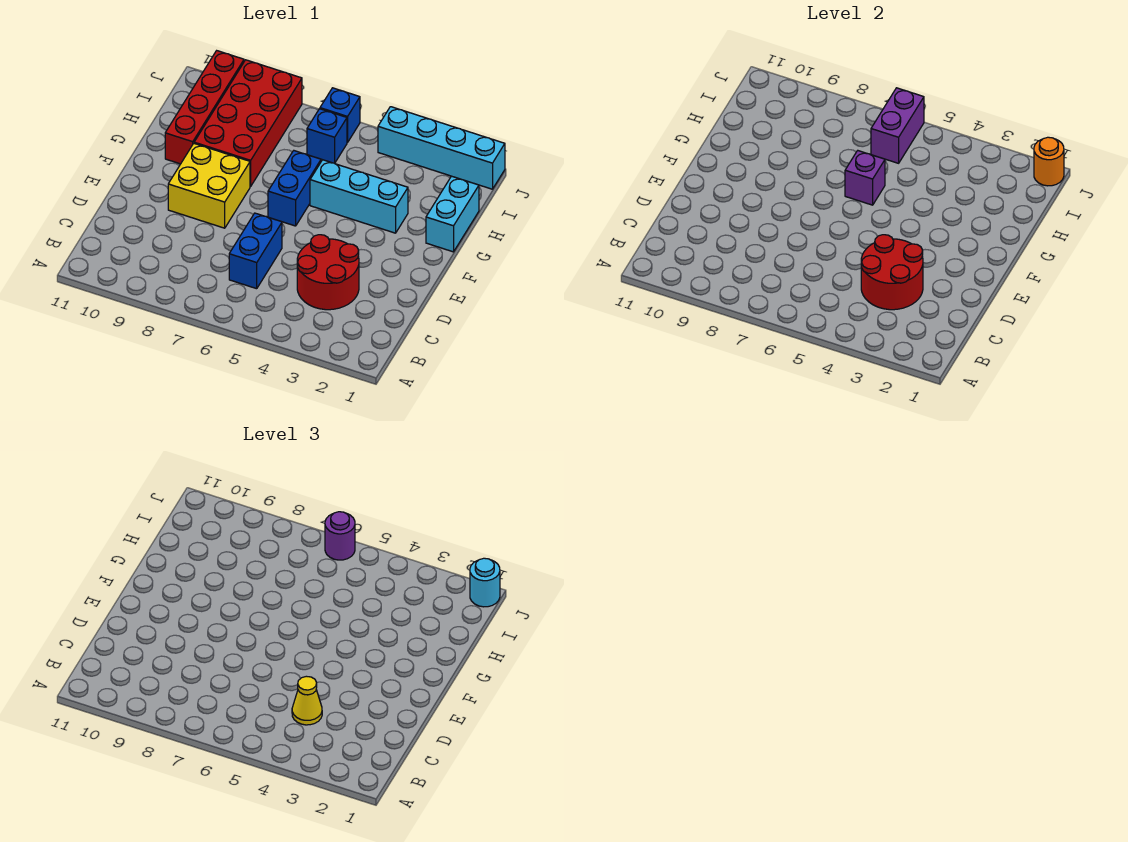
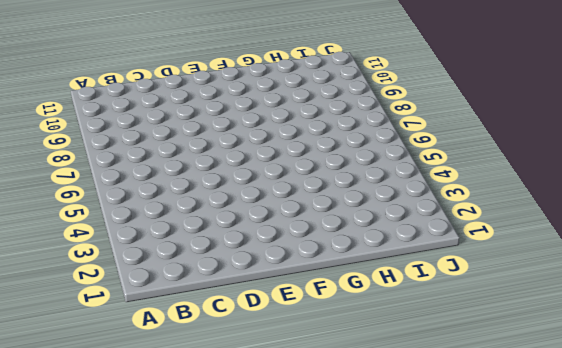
none -> red 2x2 round brick [297,235,359,310]
none -> blue 1x2 brick [229,213,282,289]
none -> yellow 2x2 brick [168,144,250,228]

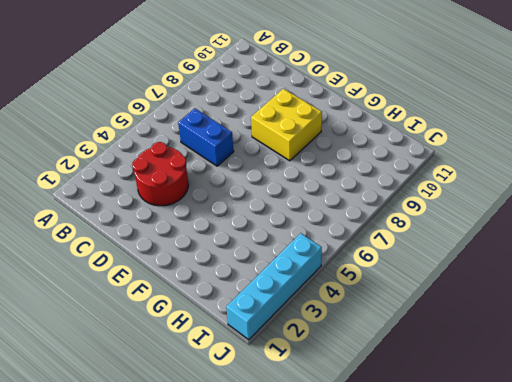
none -> blue 1x2 brick [268,151,321,226]
none -> cyan 1x2 brick [426,176,479,252]
none -> cyan 1x3 brick [310,160,408,233]

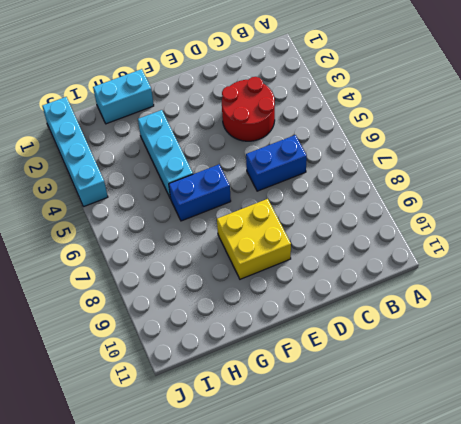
none -> red 2x4 brick [194,60,302,186]
none -> red 1x4 brick [165,51,244,164]
none -> blue 1x1 brick [307,109,347,163]

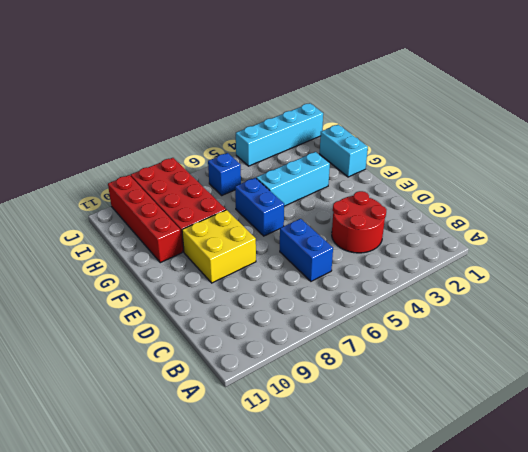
none -> blue 1x1 brick [320,88,360,143]
none -> red 2x2 round brick [861,235,923,310]
none -> purple 1x1 brick [845,151,885,205]

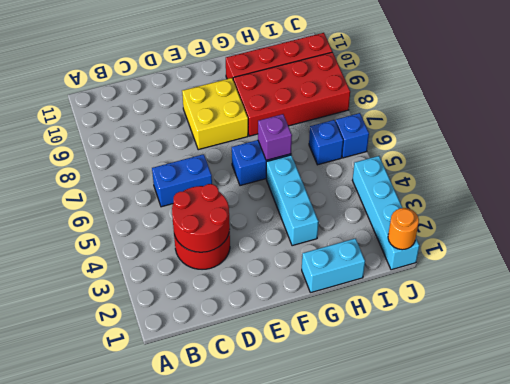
none -> purple 1x2 brick [871,88,924,163]
none -> yellow 1x1 cone [292,676,322,725]
none -> cyan 1x1 round brick [470,558,500,607]

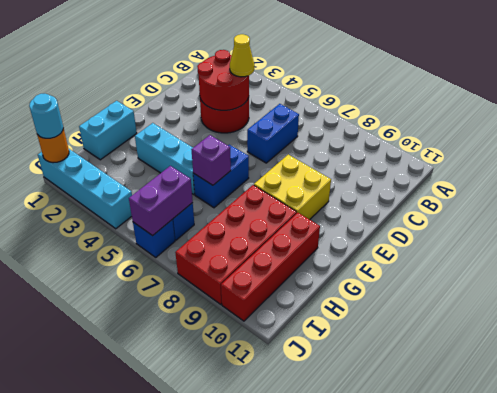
none -> purple 1x1 round brick [325,512,355,560]

